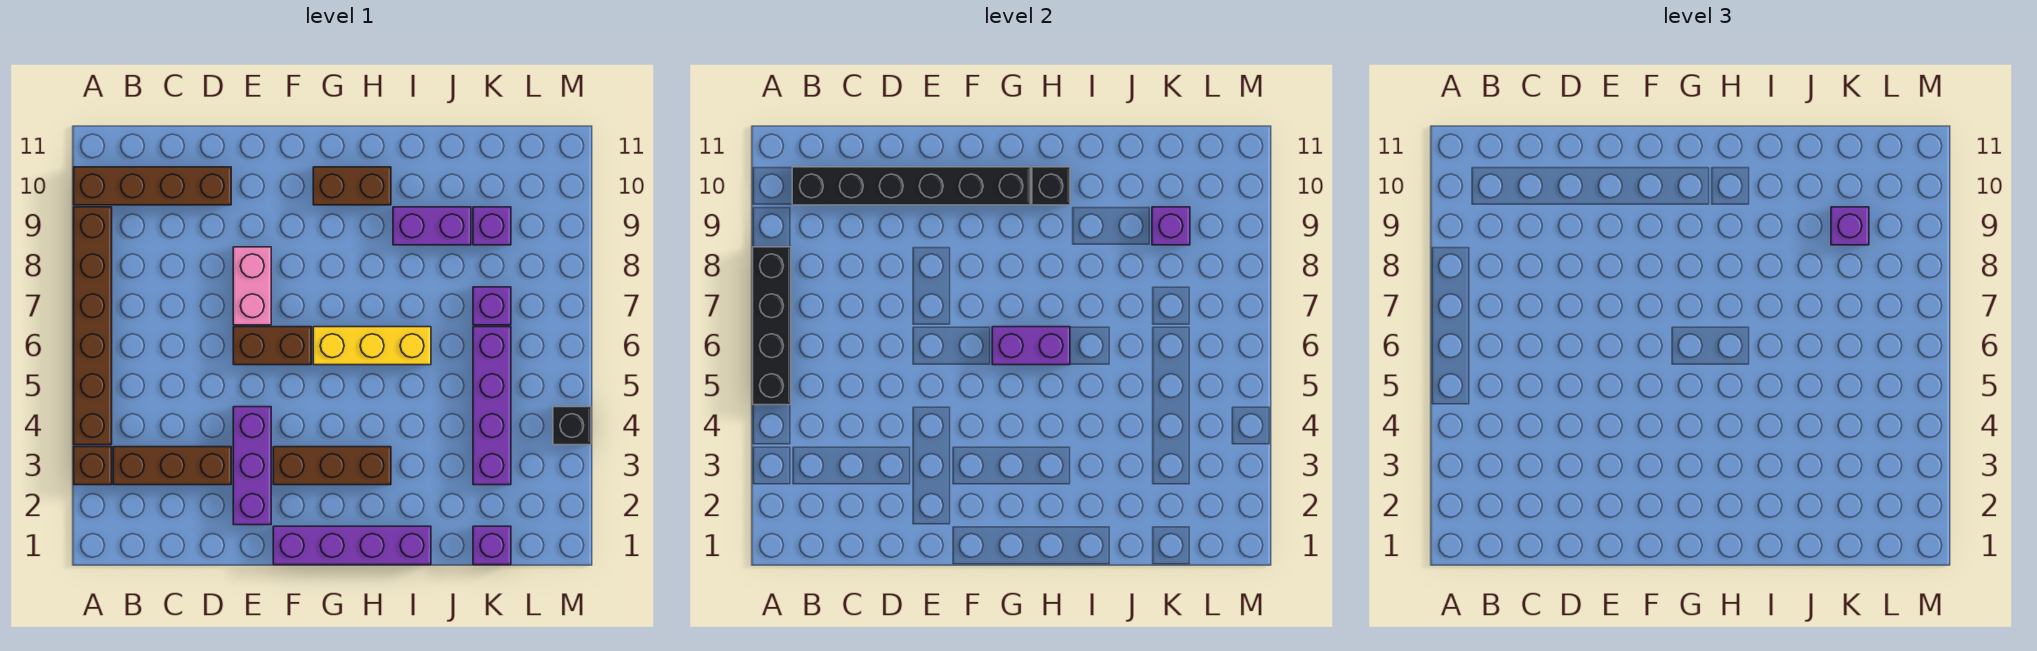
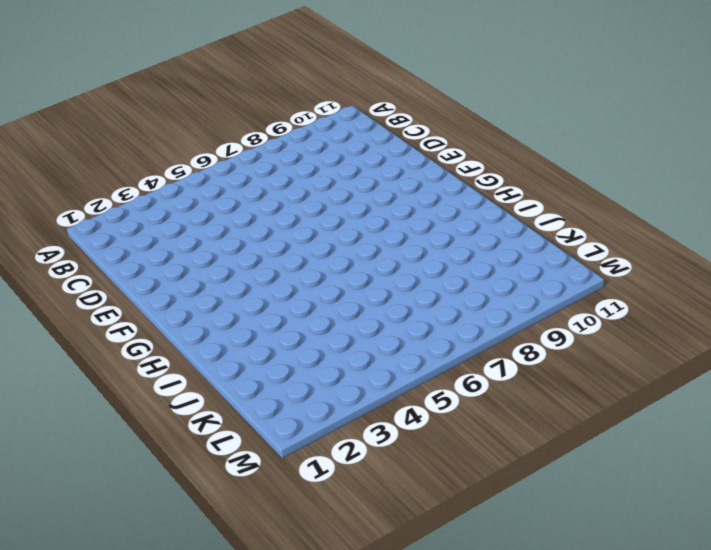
none -> brown 1x1 brick [74,447,112,485]
none -> brown 1x6 brick [74,207,112,445]
none -> brown 1x4 brick [74,167,231,205]

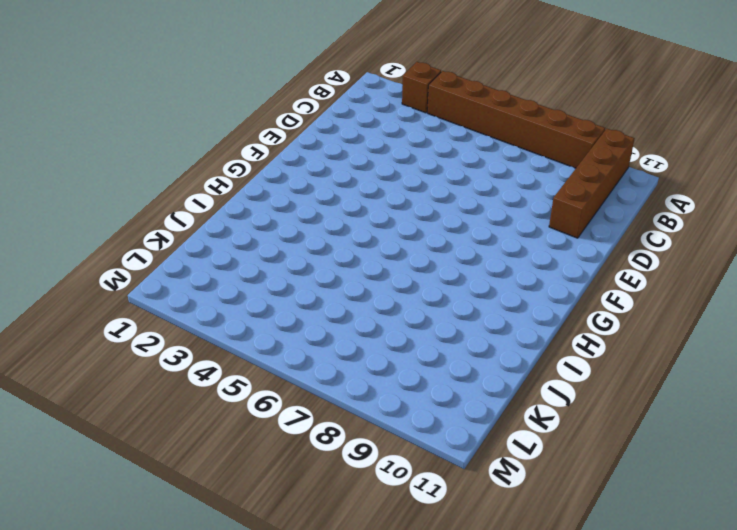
none -> brown 1x3 brick [113,447,231,485]
none -> purple 1x3 brick [233,407,271,525]
none -> brown 1x2 brick [233,327,311,365]

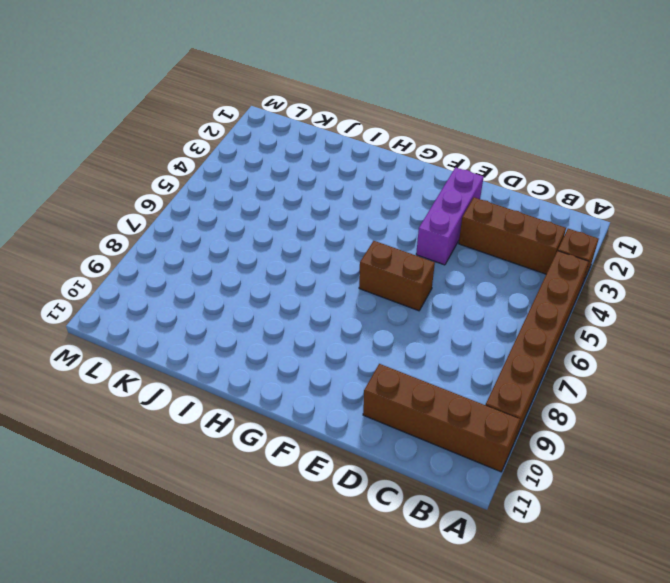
none -> pink 1x2 brick [233,247,271,325]
none -> purple 1x4 brick [273,526,431,565]
none -> brown 1x3 brick [273,447,391,485]

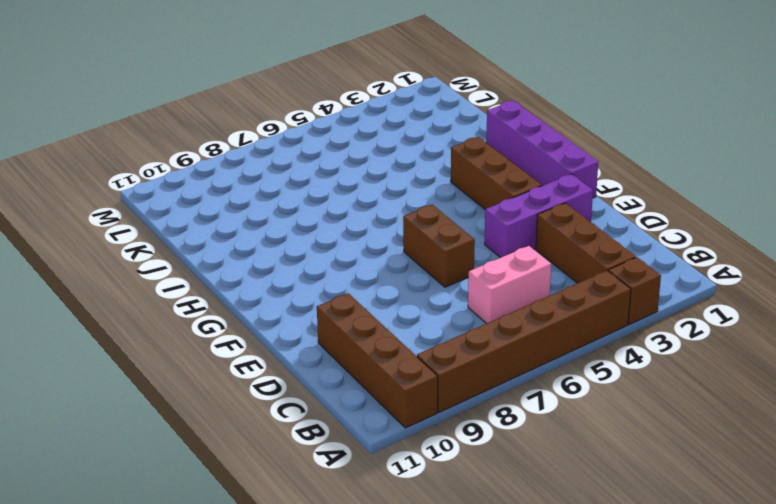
pink 1x2 brick [468,246,551,324] -> pink 1x2 brick moved to [233,247,271,325]
none -> yellow 1x3 brick [313,327,431,365]
none -> brown 1x2 brick [313,167,391,205]
none -> purple 1x2 brick [393,207,471,245]

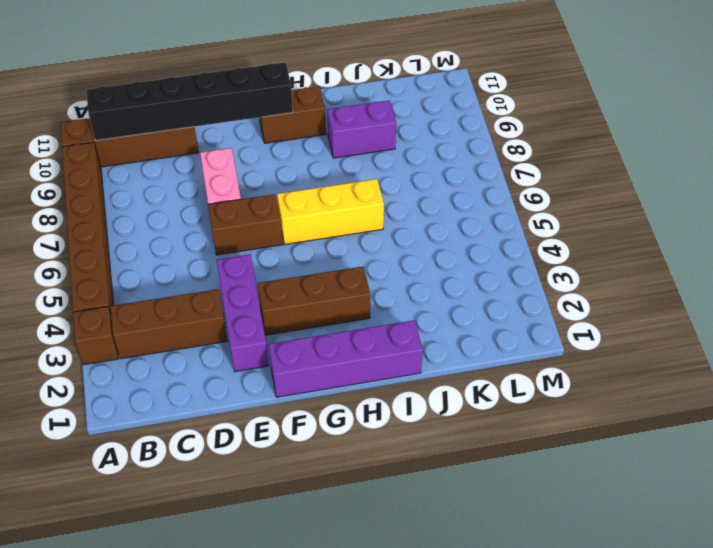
none -> purple 1x1 brick [473,526,511,565]
none -> purple 1x4 brick [473,327,511,485]
none -> purple 1x1 brick [473,287,511,325]

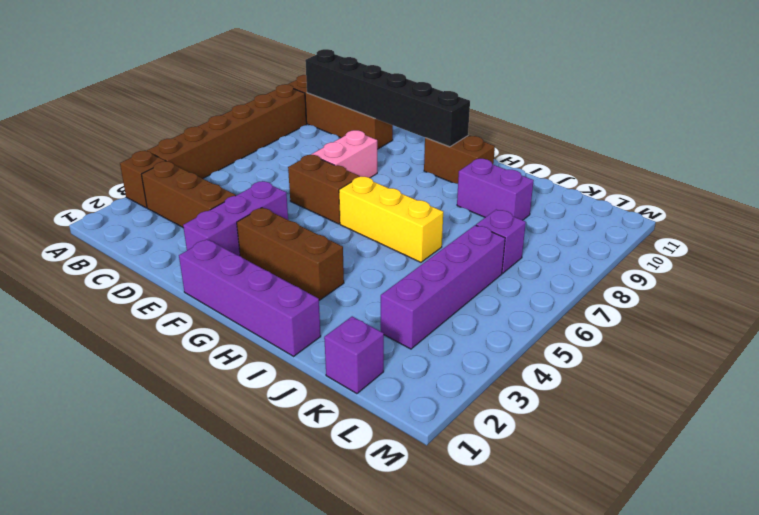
none -> purple 1x1 brick [473,207,511,245]
none -> black 1x1 brick [553,407,591,445]
none -> black 1x4 brick [753,247,791,405]

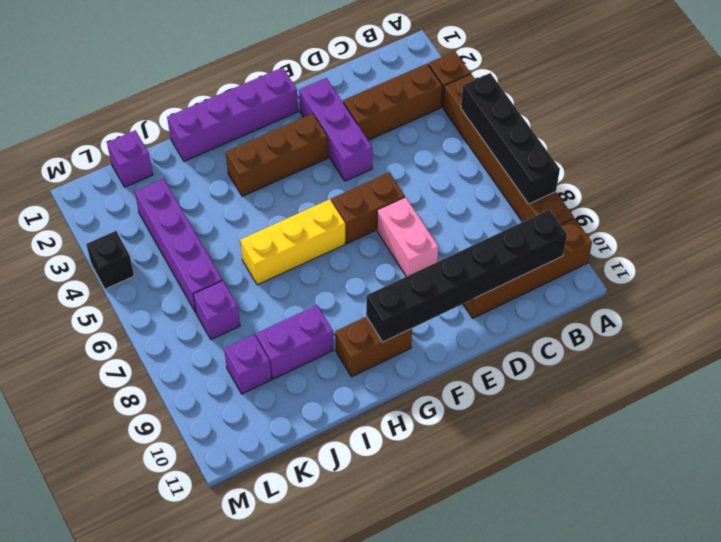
none -> purple 1x2 brick [992,327,1070,365]
none -> black 1x1 brick [1032,167,1070,205]
none -> purple 1x1 brick [1152,207,1190,245]

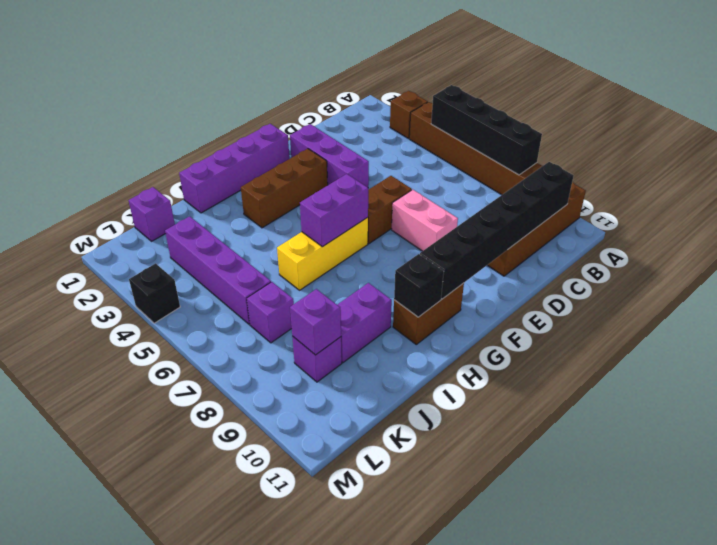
none -> brown 1x3 brick [113,447,231,485]
none -> purple 1x1 brick [1831,207,1869,245]

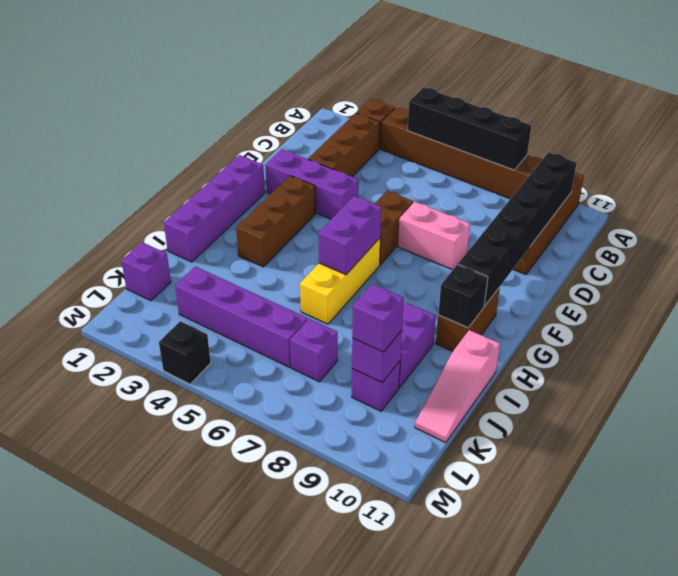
pink 1x3 slope [415,330,500,443] -> none

